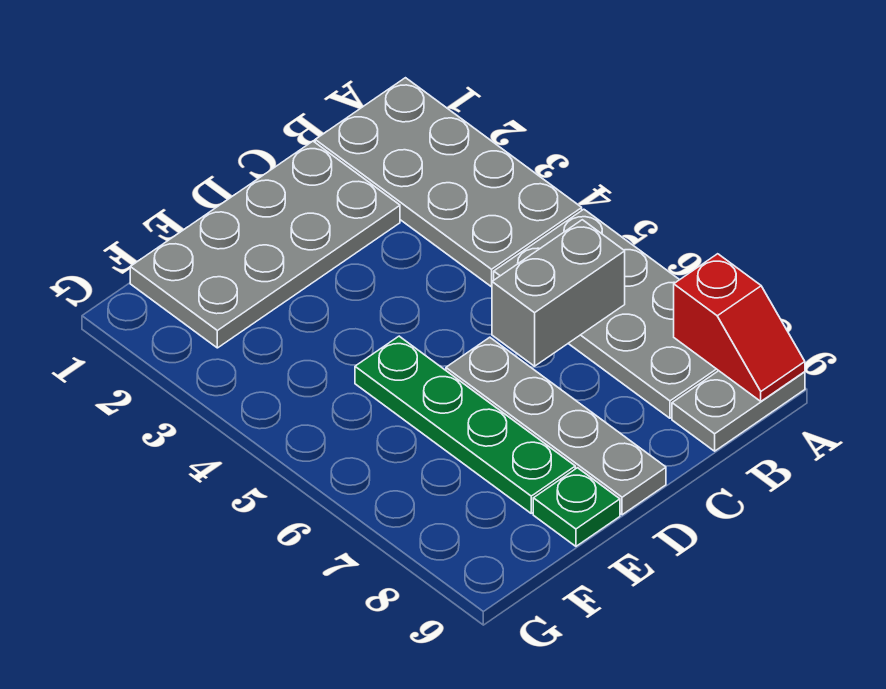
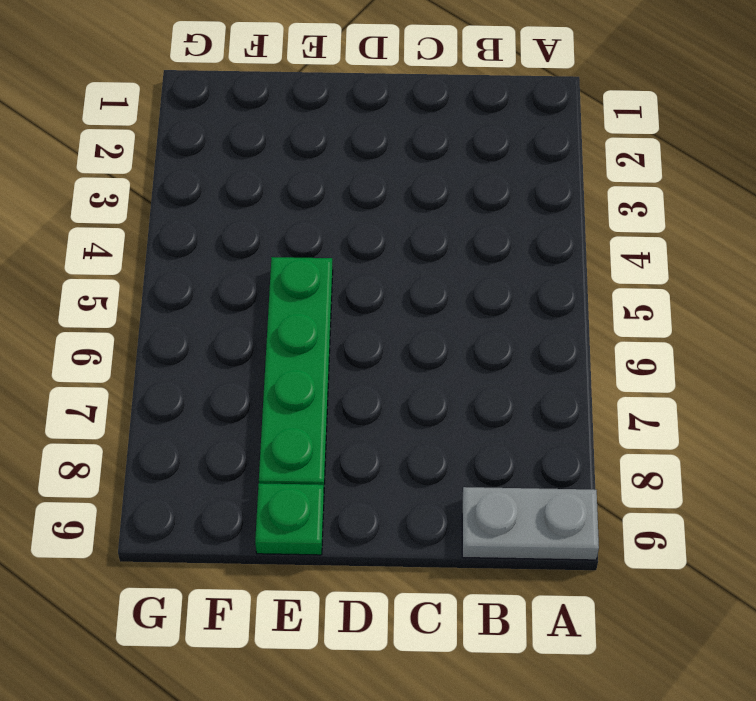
none -> grey 2x4 plate [315,78,582,287]
none -> grey 2x4 plate [494,209,718,418]

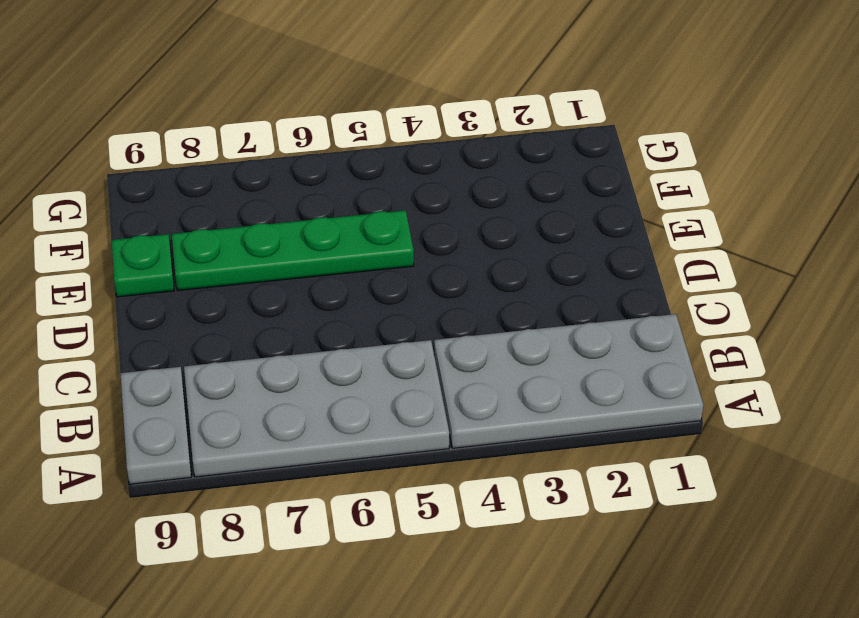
none -> grey 2x4 plate [130,141,400,348]
none -> grey 1x4 plate [446,337,666,515]

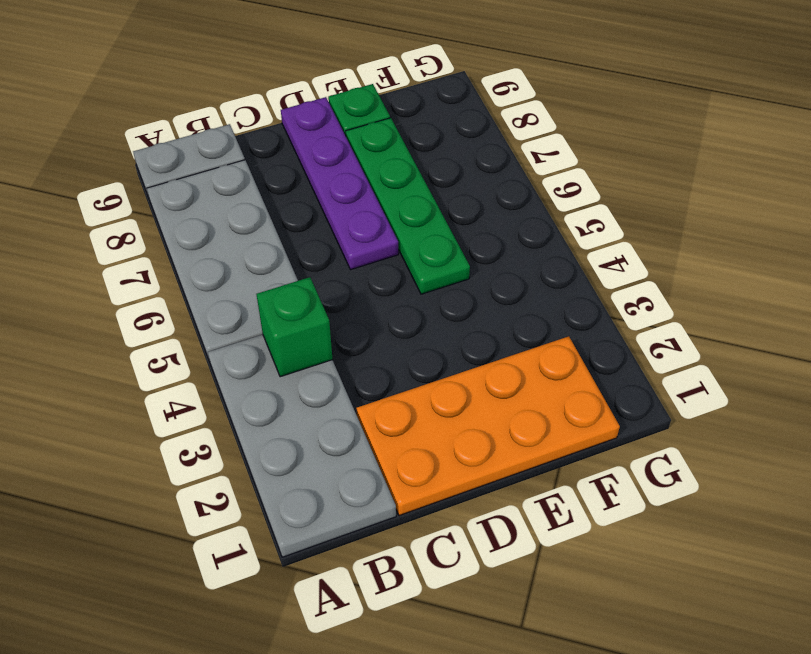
green 1x1 brick [257,277,333,377] -> none
orange 2x4 plate [356,336,620,516] -> grey 2x4 plate [130,141,400,348]
purple 1x4 plate [281,97,398,270] -> grey 1x4 plate [446,337,666,515]
none -> red 1x2 slope [674,254,805,401]
none -> grey 1x2 brick [492,220,625,366]

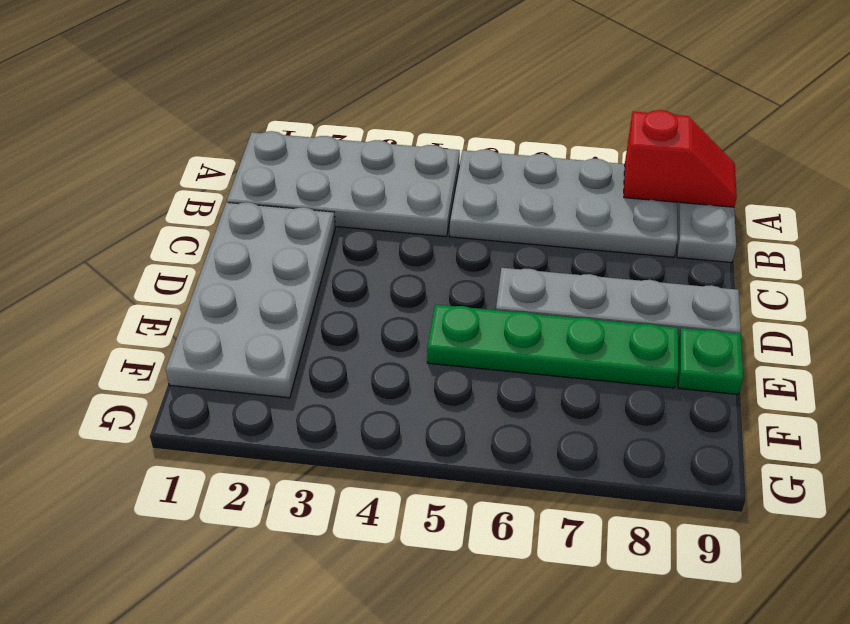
none -> grey 1x2 brick [492,220,625,366]

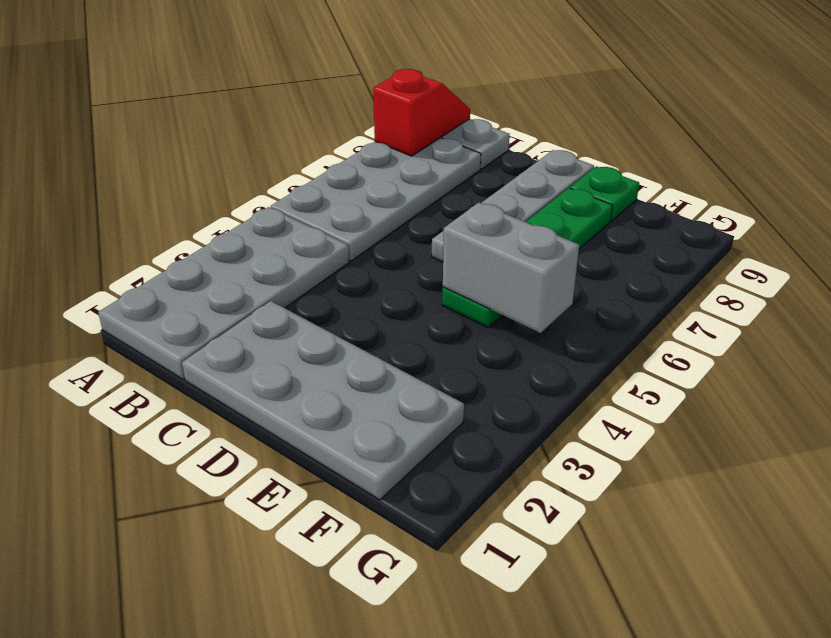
grey 1x2 brick [443,203,579,333] -> grey 1x2 brick moved to [492,220,625,366]

